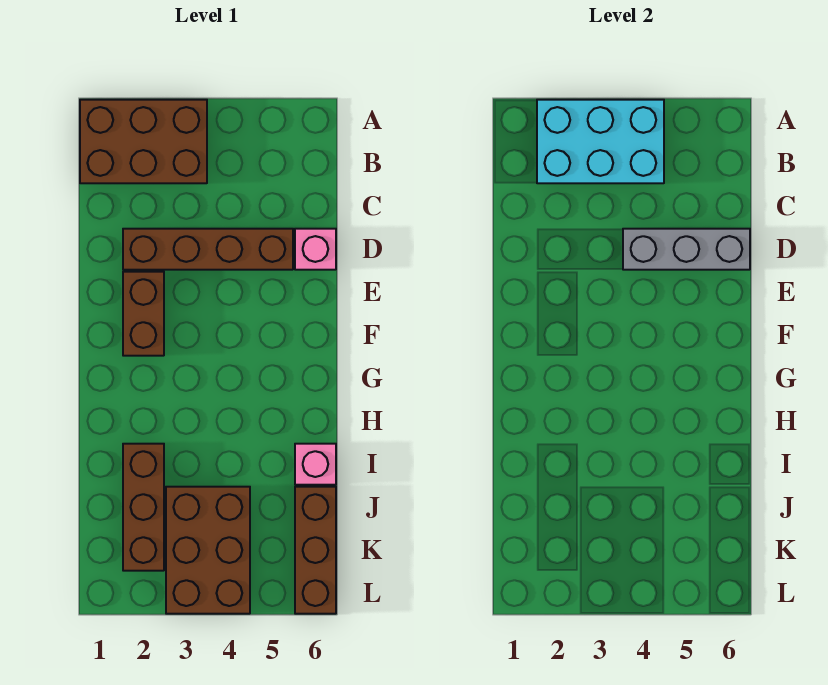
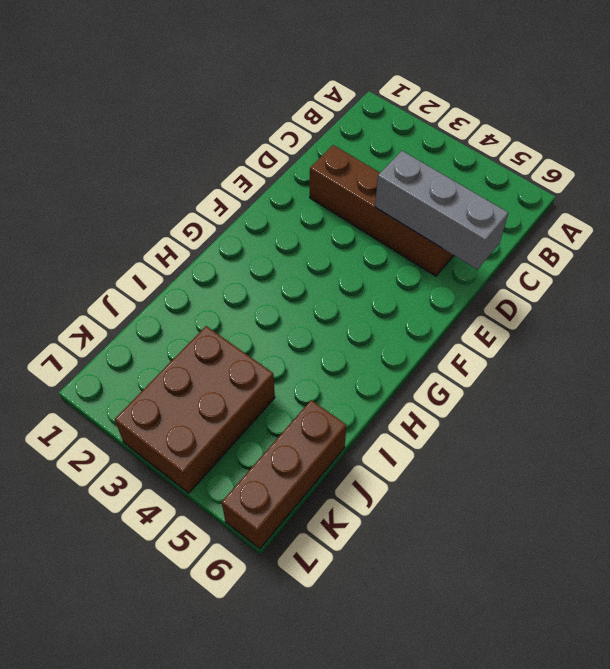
none -> brown 2x3 brick [80,100,207,183]
none -> pink 1x1 brick [295,229,336,270]

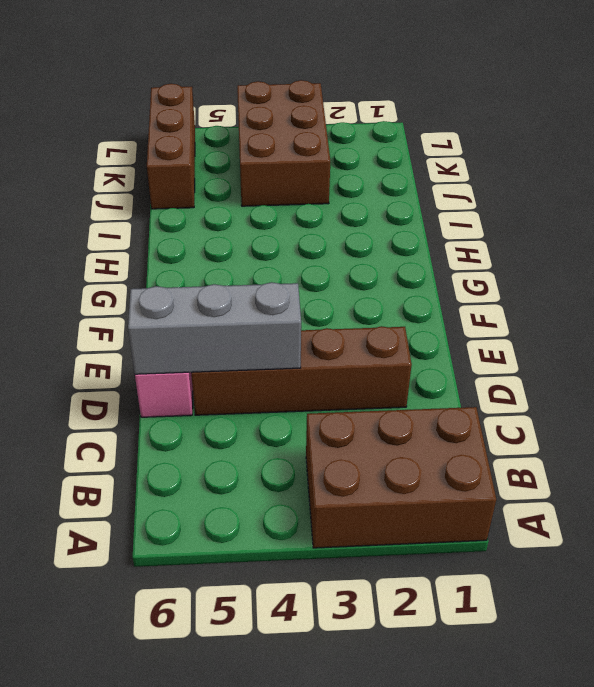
none -> brown 1x2 brick [123,272,164,356]
none -> brown 1x3 brick [123,444,164,571]

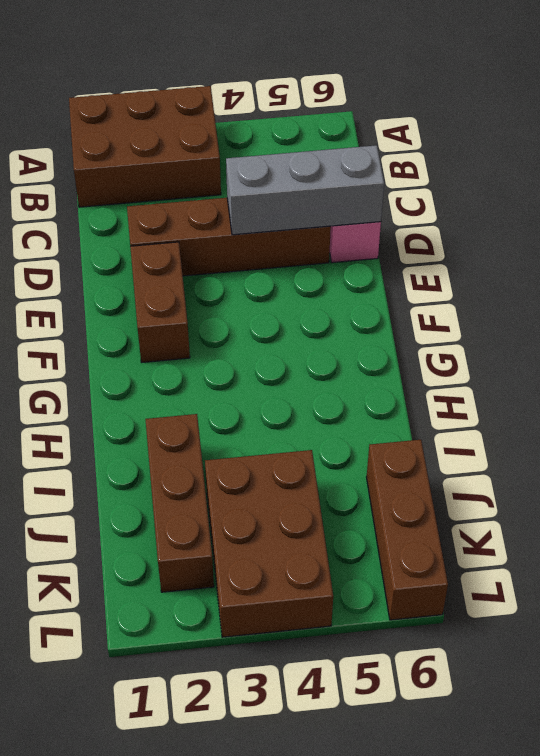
none -> pink 1x1 brick [295,444,336,485]
none -> cyan 2x3 brick [537,100,664,183]

